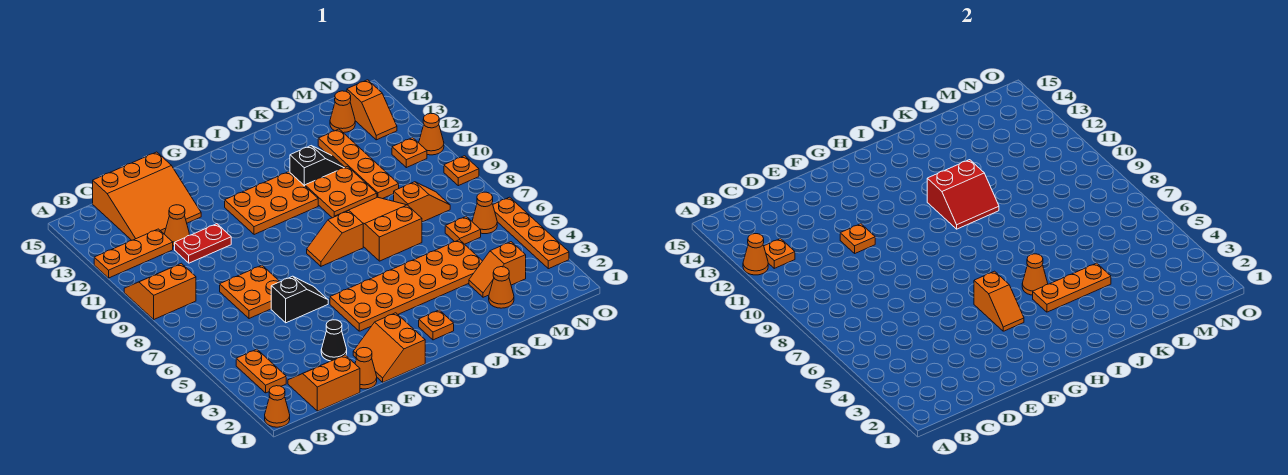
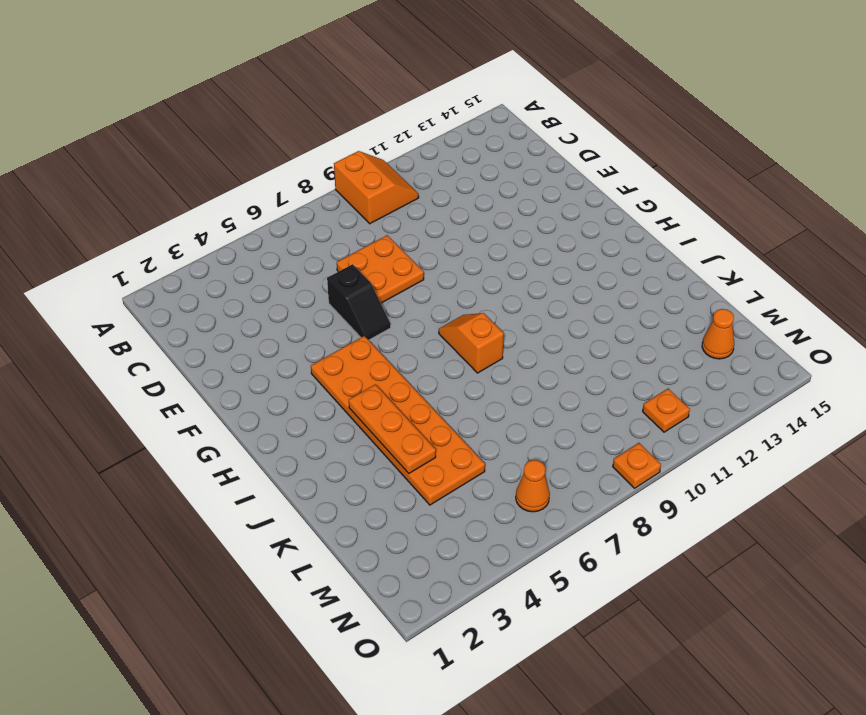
none -> orange 1x1 cone [265,386,290,427]
none -> orange 1x3 plate [94,229,173,278]
none -> orange 1x2 plate [236,349,286,393]
none -> orange 2x2 slope [288,355,360,411]

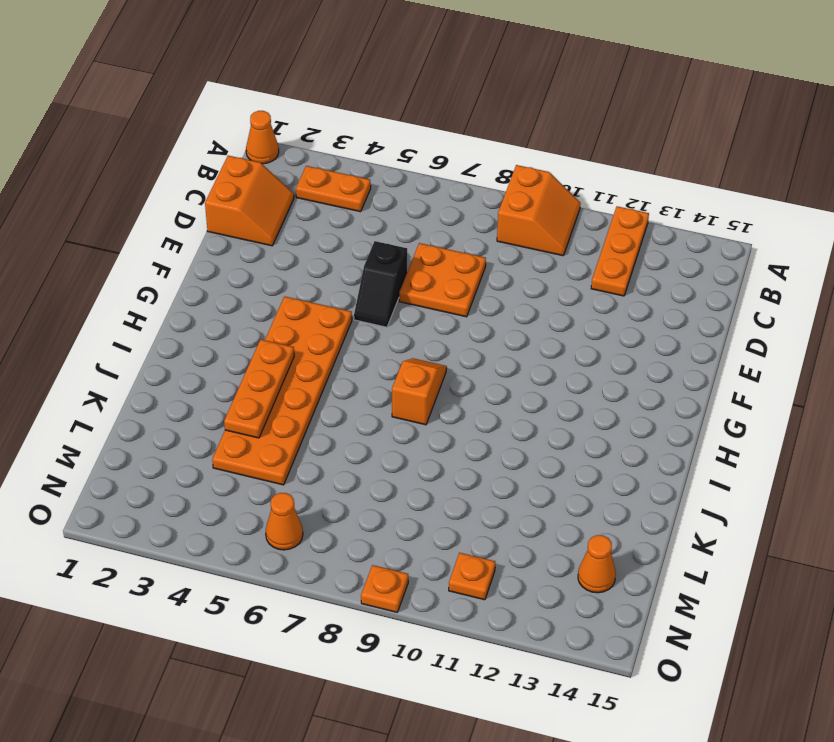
none -> orange 3x3 slope [93,152,201,240]
none -> red 1x2 plate [175,224,231,263]
none -> orange 1x1 cone [164,205,190,246]
none -> orange 1x1 cone [355,348,377,389]

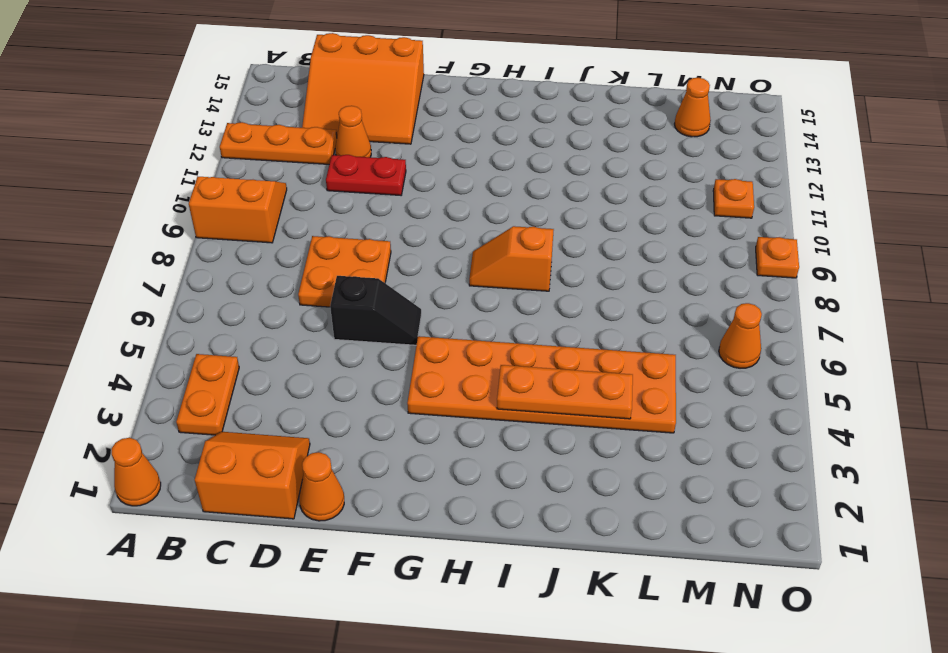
none -> black 1x1 cone [321,320,347,361]
none -> orange 2x2 slope [353,313,425,382]
none -> orange 2x3 plate [225,172,318,235]
none -> orange 1x1 plate [419,310,454,340]

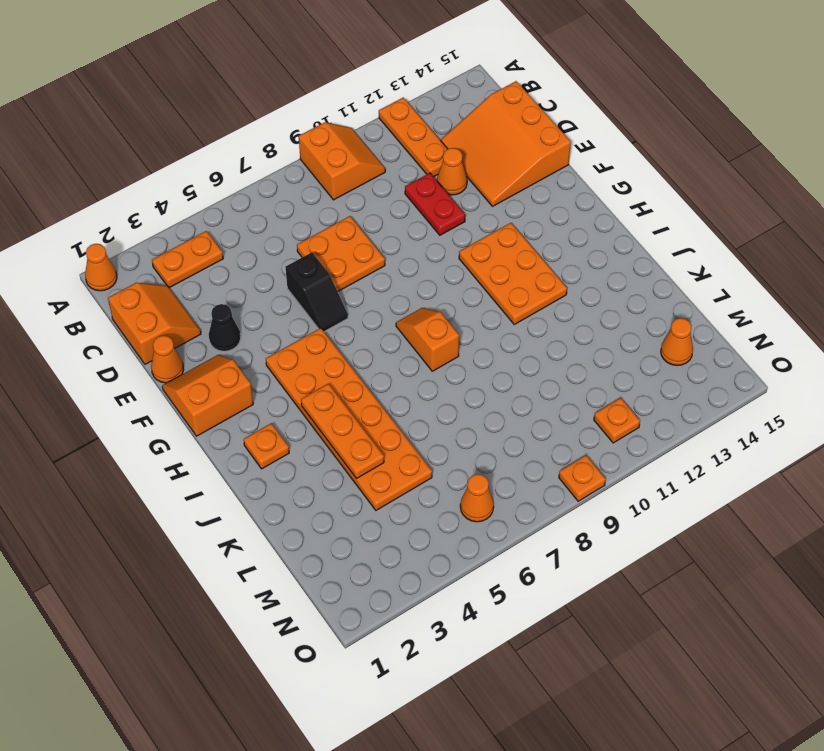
none -> orange 2x3 slope [335,197,422,261]
none -> orange 2x2 plate [305,166,377,218]
none -> black 1x2 slope [290,146,345,186]
none -> orange 1x1 cone [489,267,514,308]

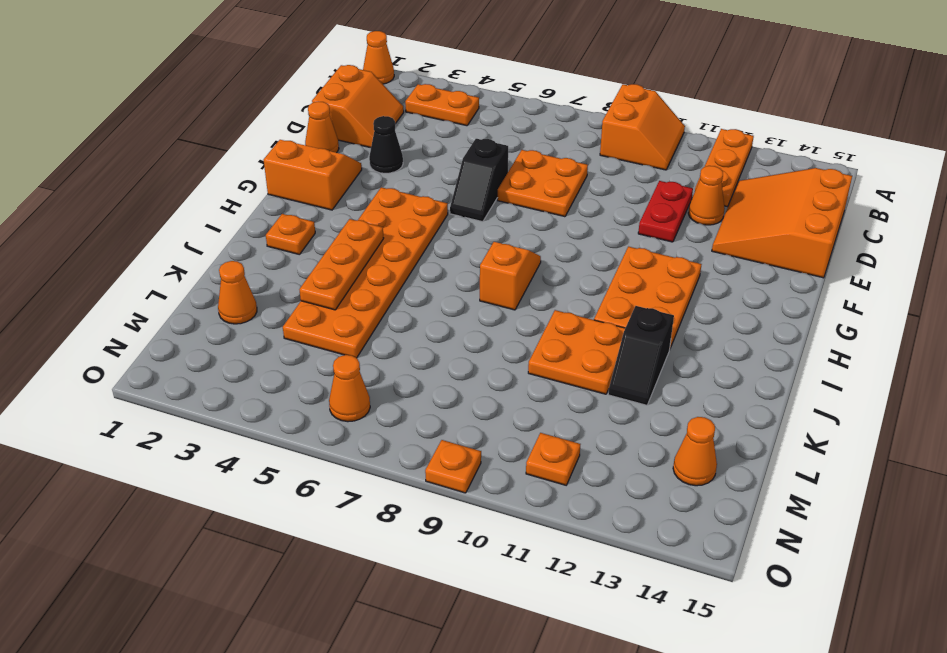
none -> orange 2x3 slope [335,197,422,261]
none -> orange 1x2 slope [469,242,526,297]
none -> orange 1x2 slope [394,182,450,222]
none -> orange 1x4 plate [318,129,399,199]

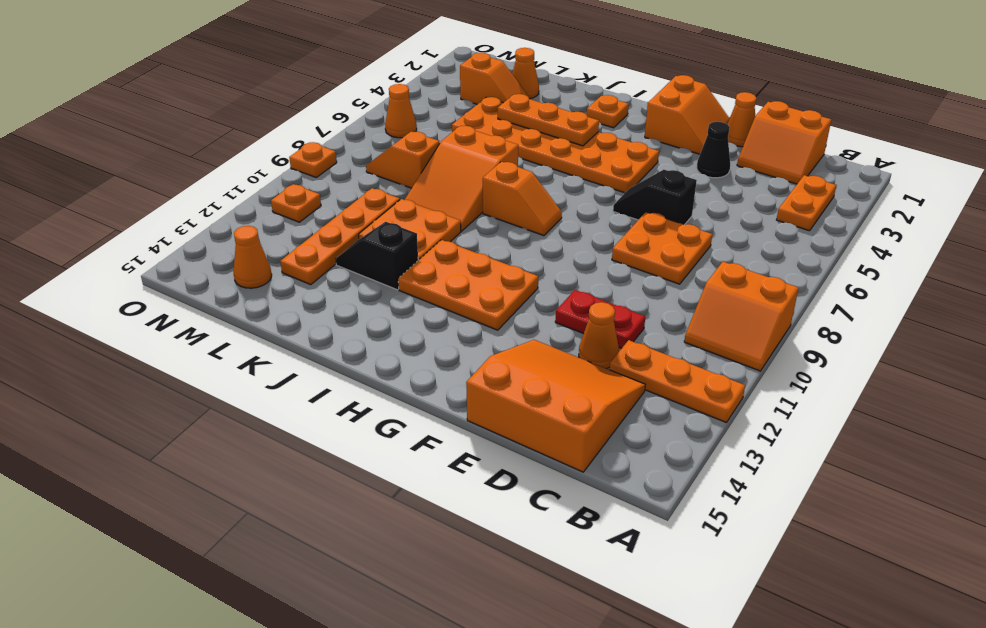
none -> orange 1x1 cone [265,386,290,427]
none -> orange 1x1 plate [445,217,481,244]
none -> orange 1x2 slope [347,80,397,140]
none -> orange 1x4 plate [493,197,569,269]

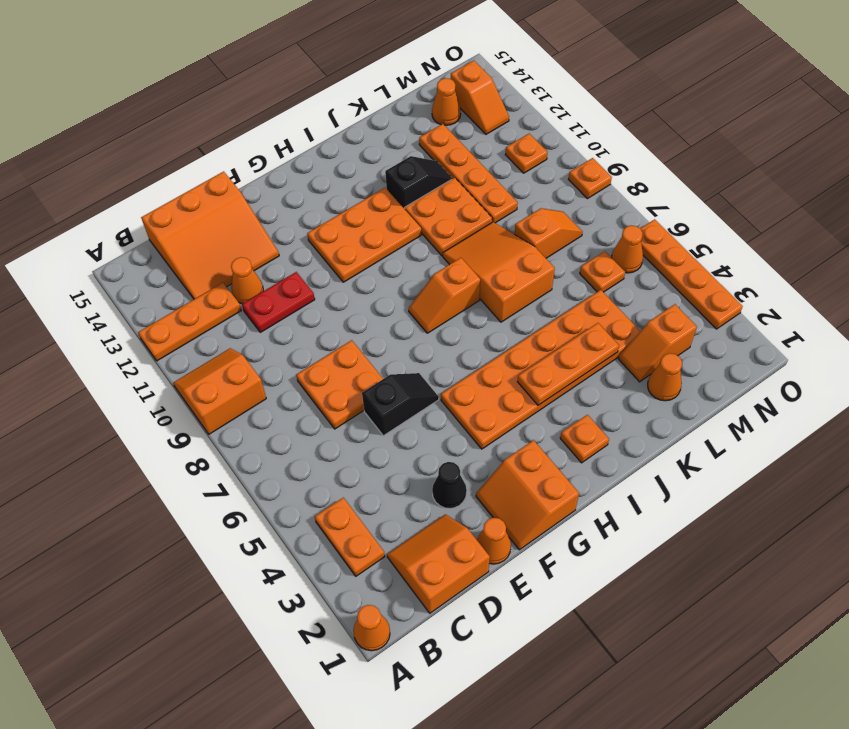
none -> orange 1x1 cone [419,113,444,155]
none -> orange 1x1 cone [743,234,768,275]
none -> orange 1x1 plate [764,239,795,268]
none -> orange 1x1 plate [840,224,875,253]

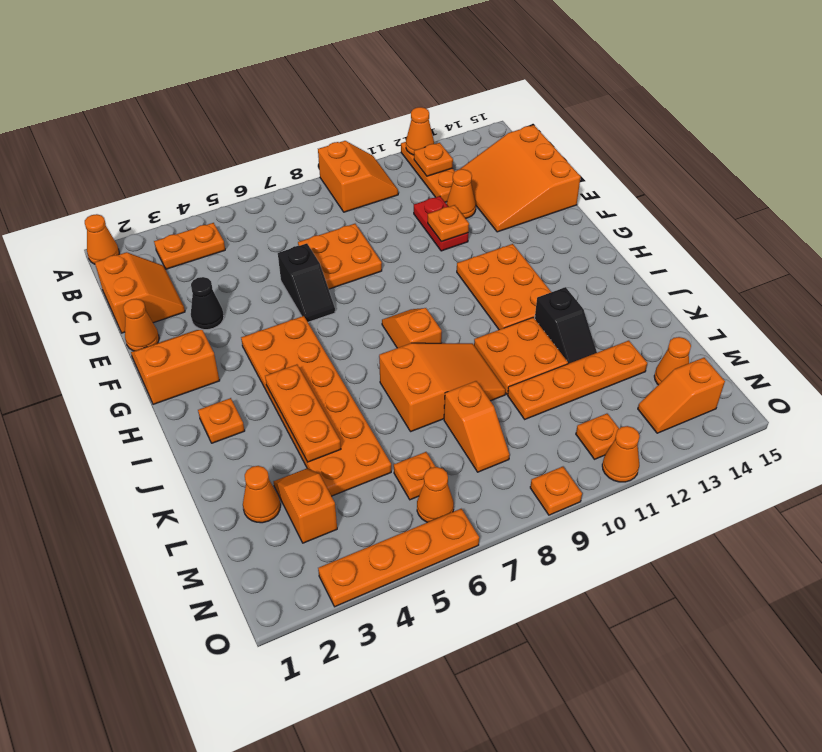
none -> orange 1x2 slope [974,271,1024,331]
none -> orange 1x1 cone [1022,254,1048,295]
none -> red 2x2 slope [927,160,999,229]

